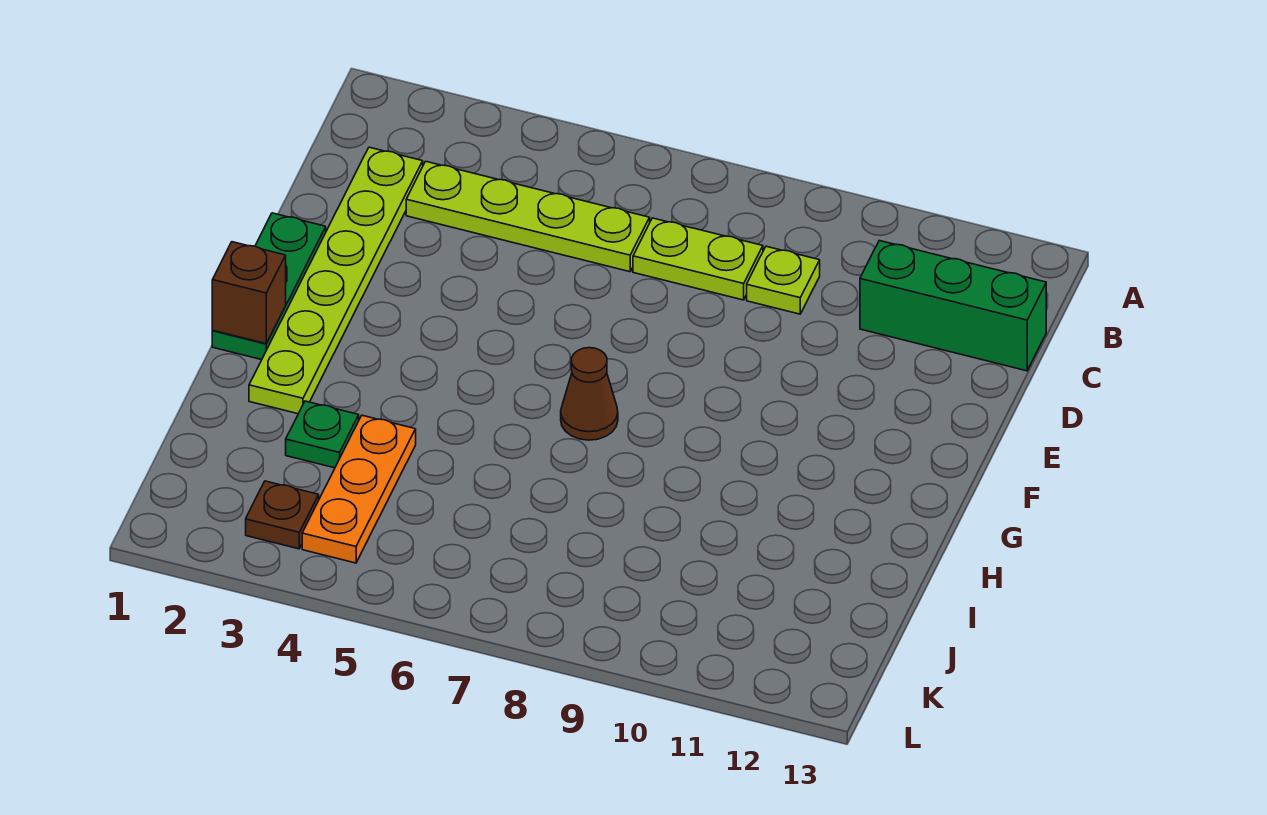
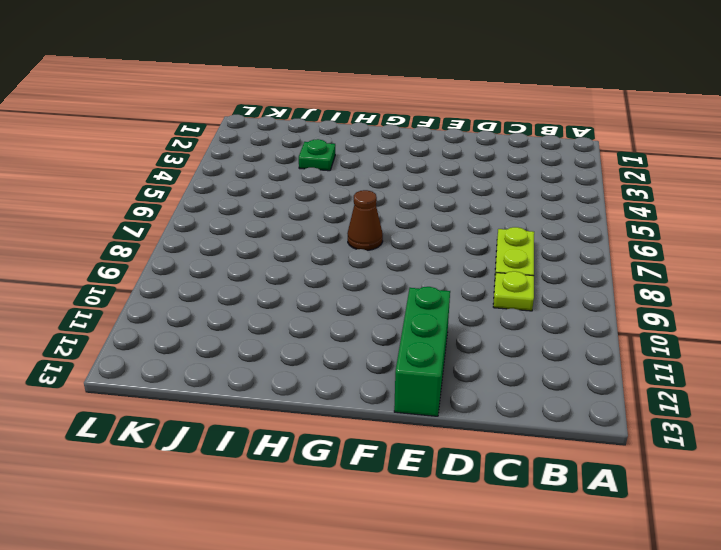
green 1x3 brick [394,287,450,416] -> green 1x3 brick moved to [860,241,1046,371]
none -> lime 1x6 plate [249,147,423,414]
none -> lime 1x4 plate [406,161,650,272]

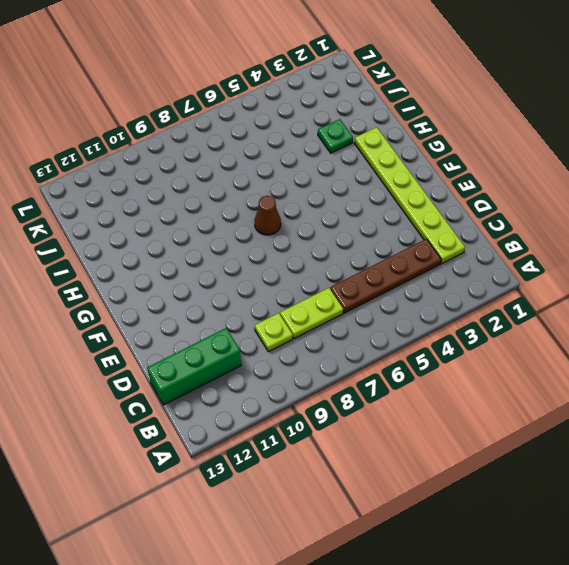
brown 1x4 plate [330,239,441,313] -> lime 1x4 plate [406,161,650,272]
none -> green 1x3 plate [212,213,326,360]
none -> orange 1x3 plate [302,415,416,563]

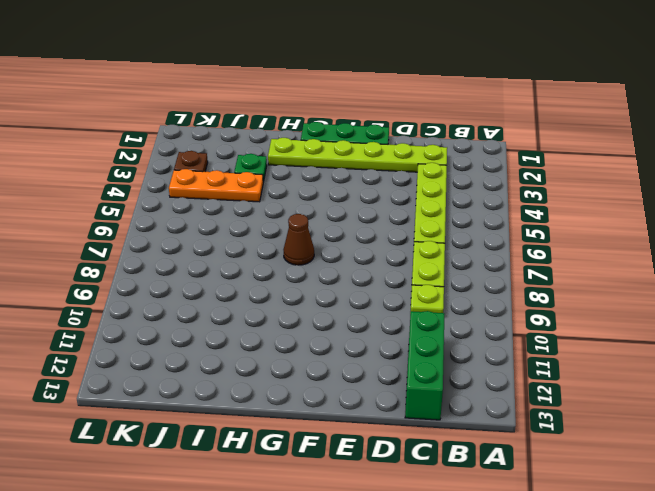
none -> brown 1x1 brick [212,242,286,344]

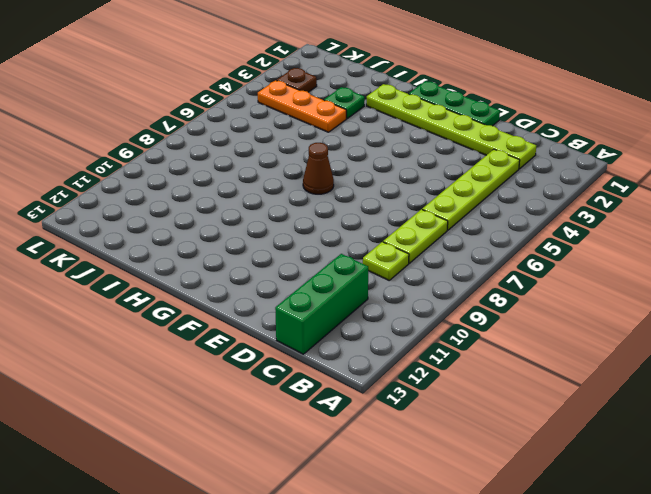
none -> brown 1x1 brick [212,242,286,344]

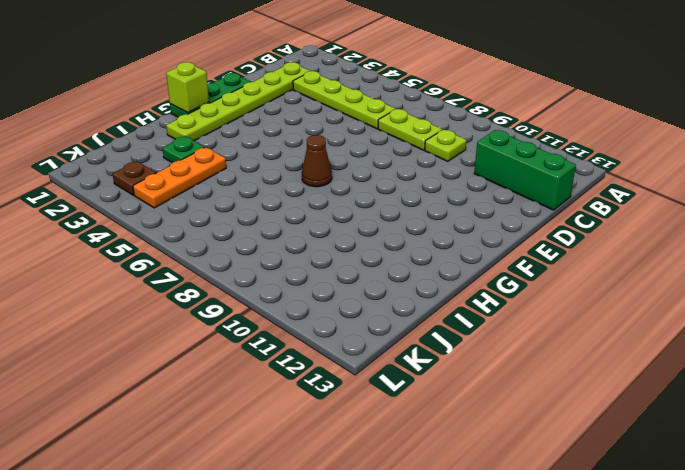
lime 1x1 brick [166,62,209,113] -> brown 1x1 brick [212,242,286,344]

